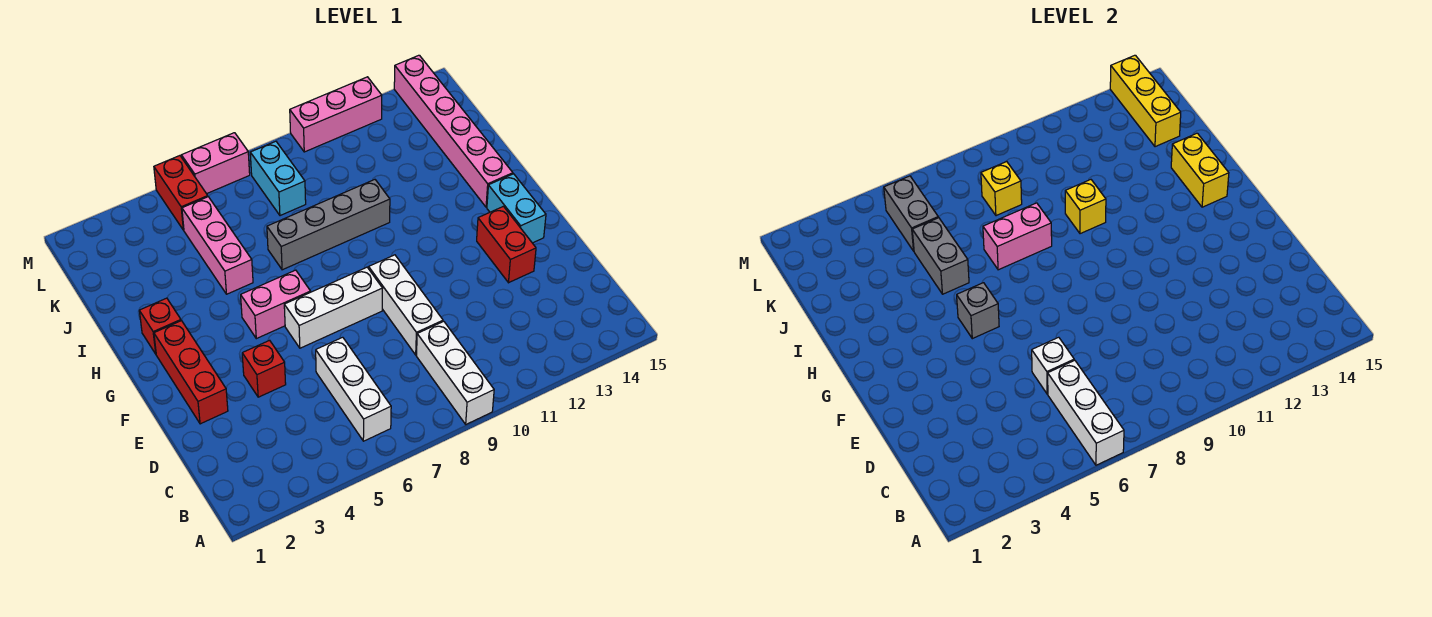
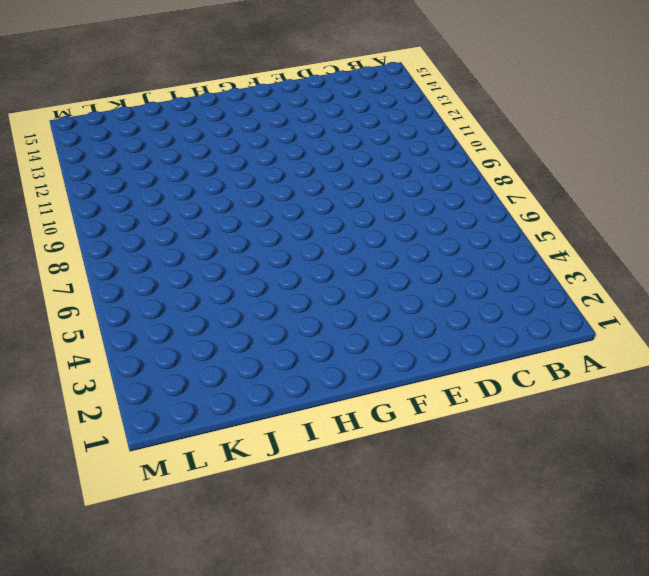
none -> white 1x3 brick [416,321,494,424]
none -> white 1x3 brick [316,337,391,441]
none -> white 1x3 brick [369,255,443,355]

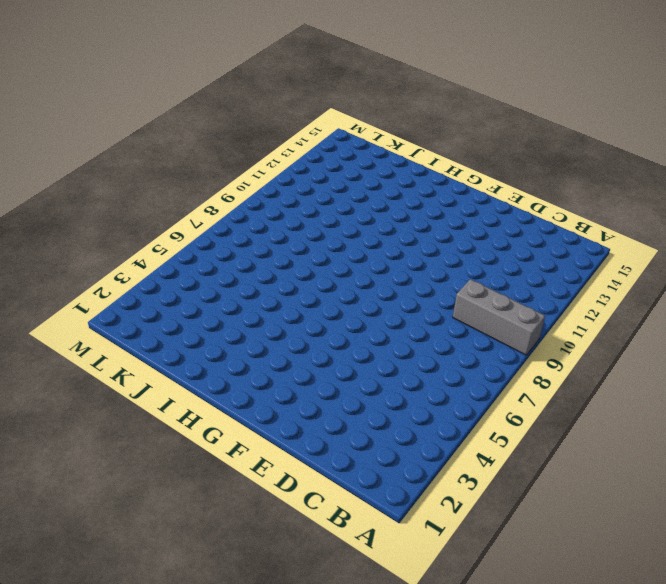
grey 1x3 brick [453,279,545,355] -> white 1x3 brick [416,321,494,424]
none -> white 1x3 brick [316,337,391,441]
none -> white 1x3 brick [369,255,443,355]
none -> red 1x3 brick [154,321,228,424]

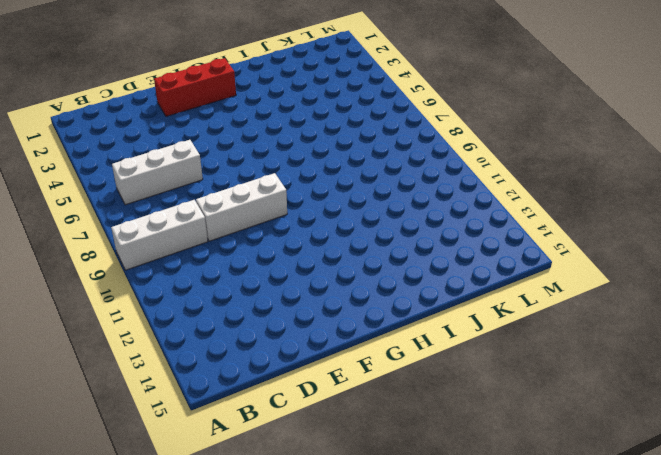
none -> red 1x1 brick [242,340,286,397]
none -> red 1x2 brick [477,206,536,283]
none -> white 1x3 brick [284,267,383,348]

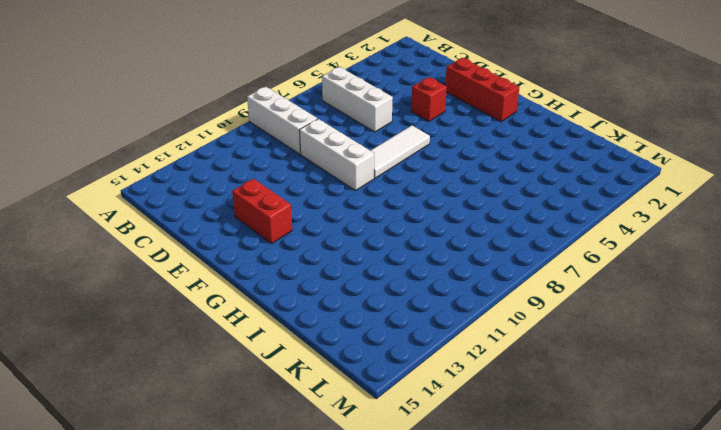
white 1x3 tile [370,125,430,178] -> white 1x3 brick [284,267,383,348]
none -> cyan 1x2 brick [487,174,546,243]
none -> pink 1x2 brick [241,270,311,339]
none -> red 1x1 brick [139,298,181,354]

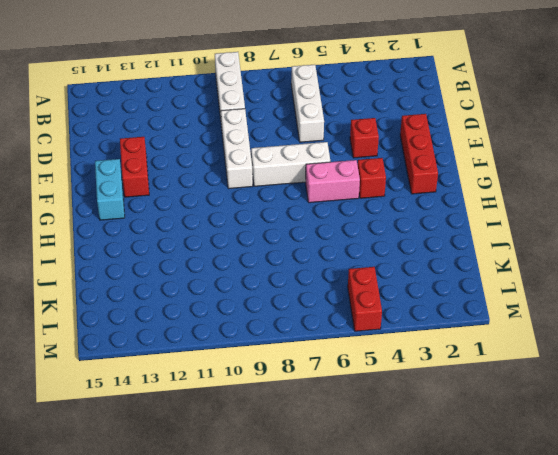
red 1x1 brick [358,158,386,198] -> red 1x1 brick moved to [139,298,181,354]
none -> pink 1x6 brick [394,55,513,207]
none -> pink 1x3 brick [182,197,253,294]
none -> grey 1x4 brick [267,180,390,270]

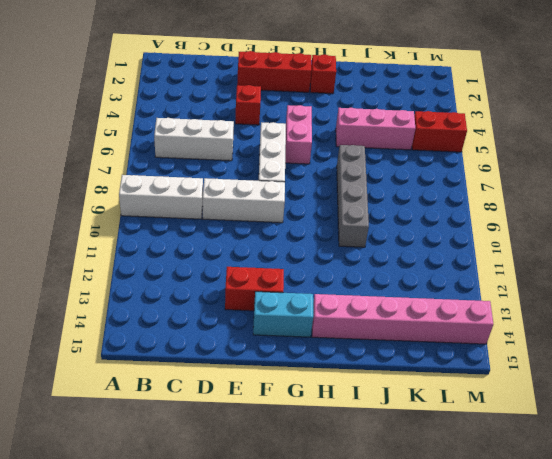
none -> cyan 1x2 brick [250,141,306,216]
none -> pink 1x2 brick [181,133,250,194]
none -> pink 1x3 brick [290,77,382,152]

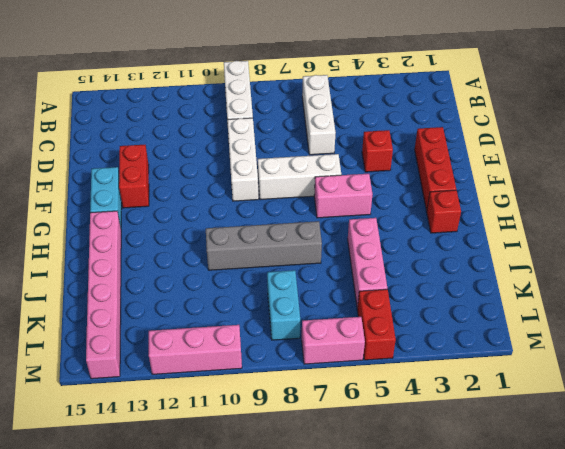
none -> white 1x3 brick [1048,360,1124,465]
none -> white 1x1 brick [1032,337,1074,394]
none -> grey 1x1 brick [957,283,999,339]

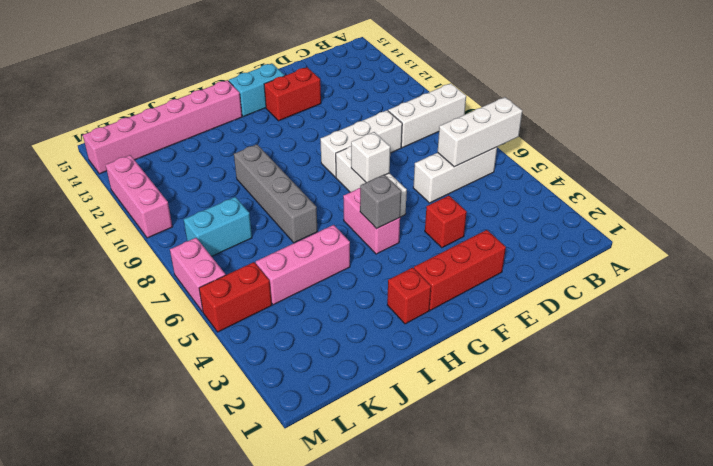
white 1x1 brick [351,132,390,182] -> white 1x1 brick moved to [1032,337,1074,394]
none -> yellow 1x2 brick [1171,133,1229,207]
none -> grey 1x2 brick [912,218,969,294]
none -> pink 1x2 brick [983,203,1052,270]

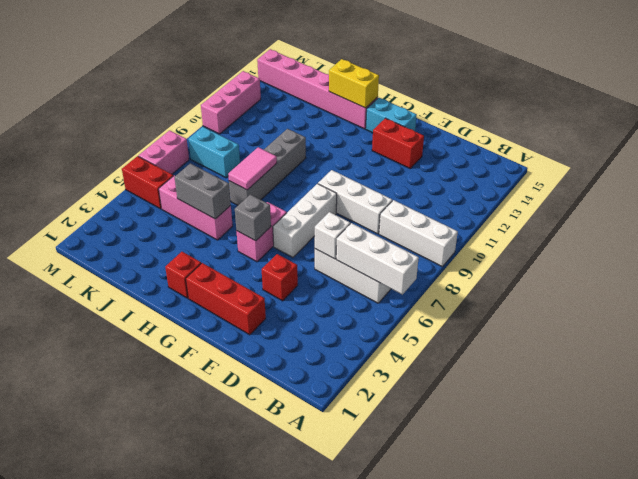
pink 1x2 tile [228,147,277,190] -> pink 1x2 brick [983,203,1052,270]
none -> yellow 1x1 brick [1065,180,1106,234]
none -> grey 1x2 brick [884,176,938,251]
none -> yellow 1x1 brick [981,162,1022,216]

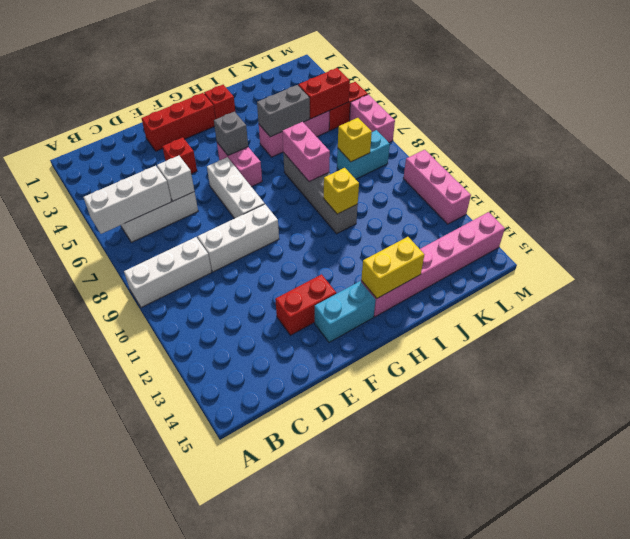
red 1x2 brick [298,68,350,119] -> grey 1x2 brick [884,176,938,251]
none -> yellow 1x3 brick [1110,55,1181,147]

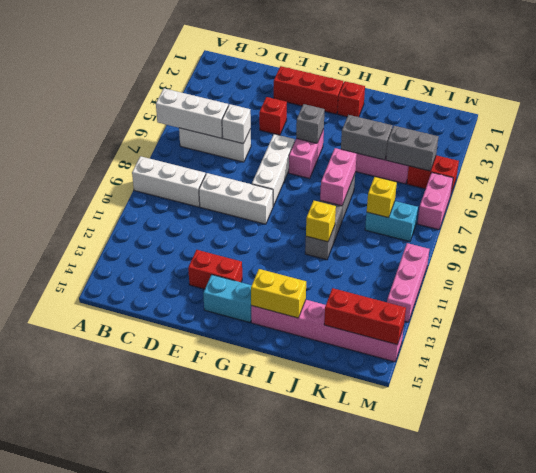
red 1x3 brick [324,288,406,344] -> yellow 1x3 brick [1110,55,1181,147]

